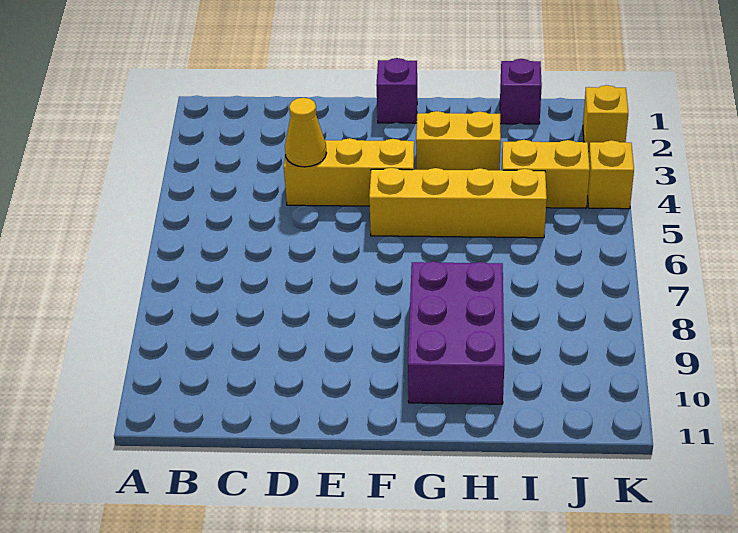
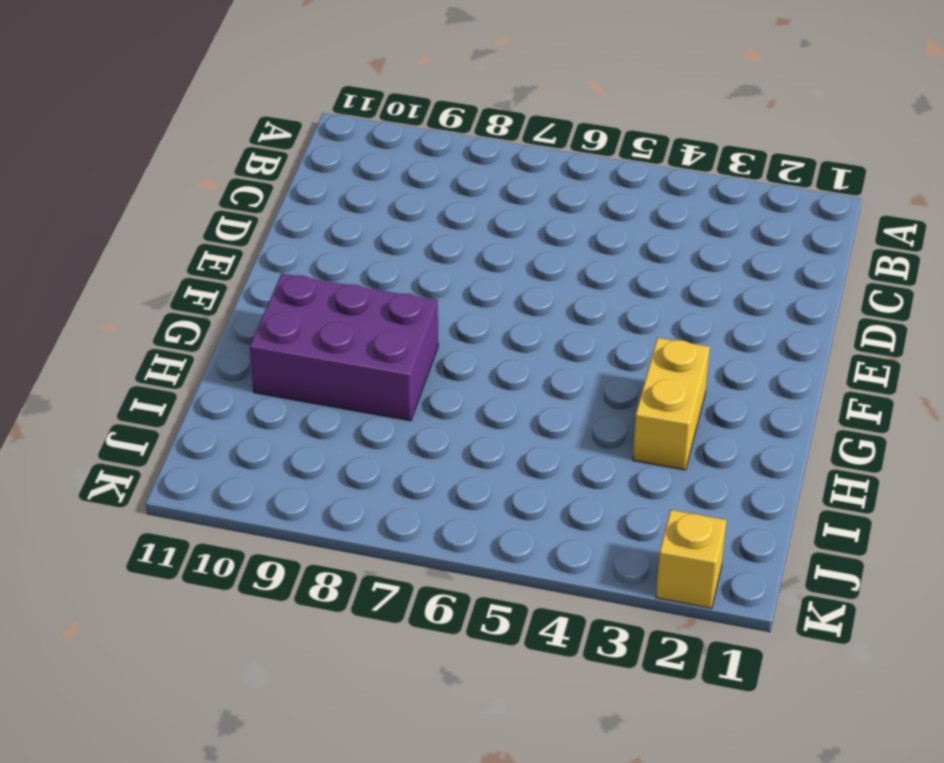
none -> yellow 1x3 brick [284,138,414,206]
none -> purple 1x1 brick [376,58,417,123]

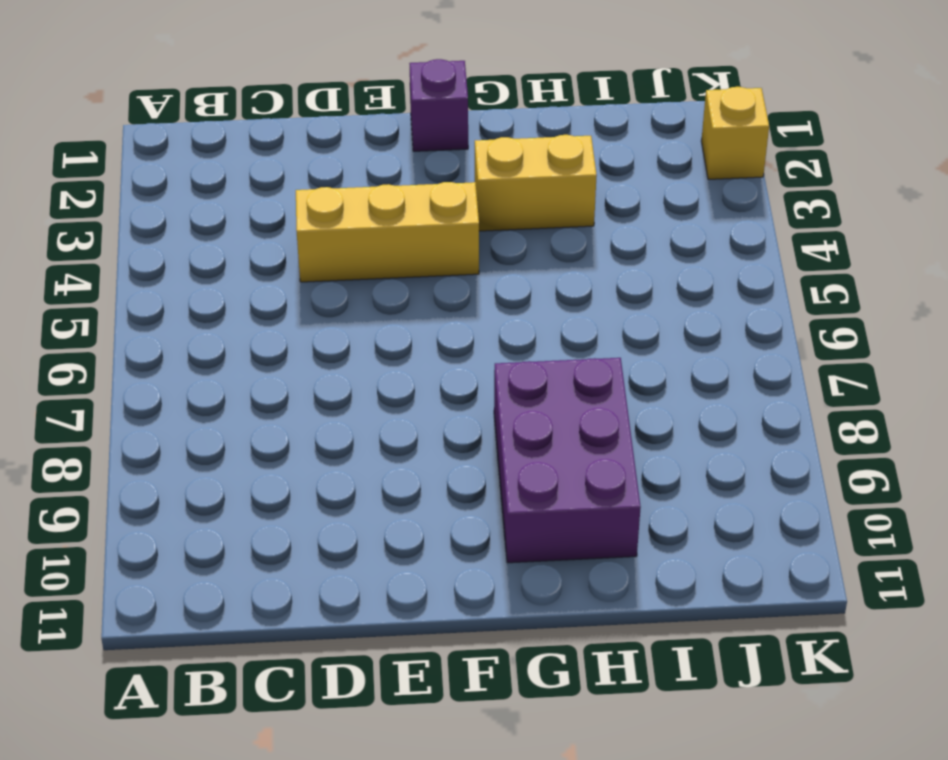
none -> yellow 1x4 brick [369,168,547,238]
none -> purple 1x1 brick [500,59,542,124]

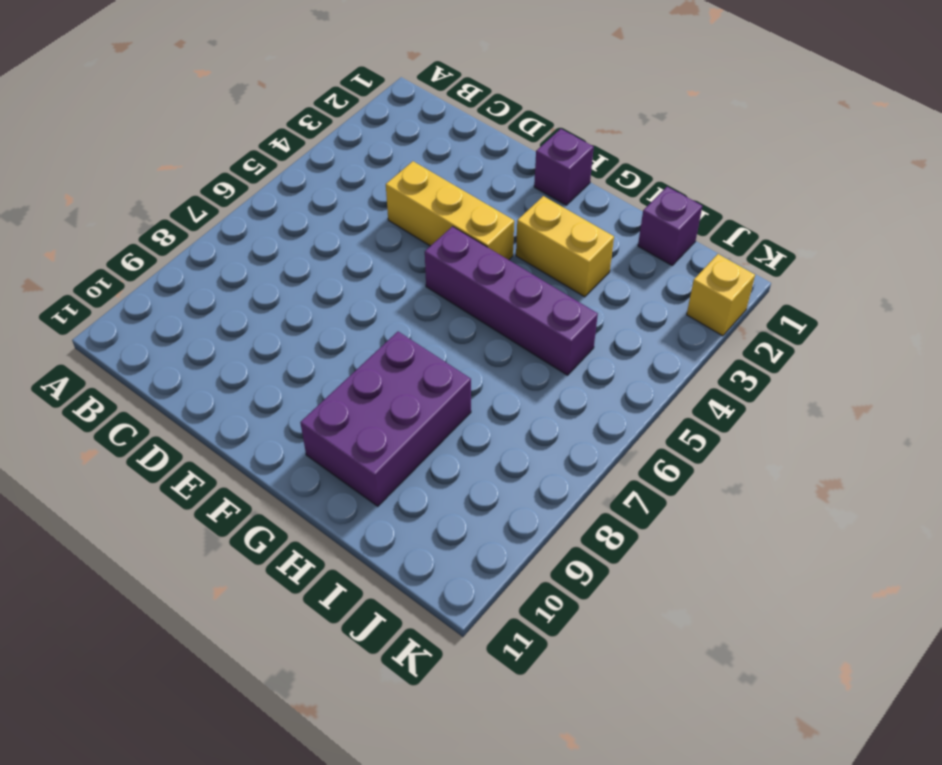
purple 1x4 brick [425,226,598,375] -> yellow 1x4 brick [369,168,547,238]
none -> yellow 1x2 brick [502,140,590,208]
none -> yellow 1x1 brick [588,140,634,209]

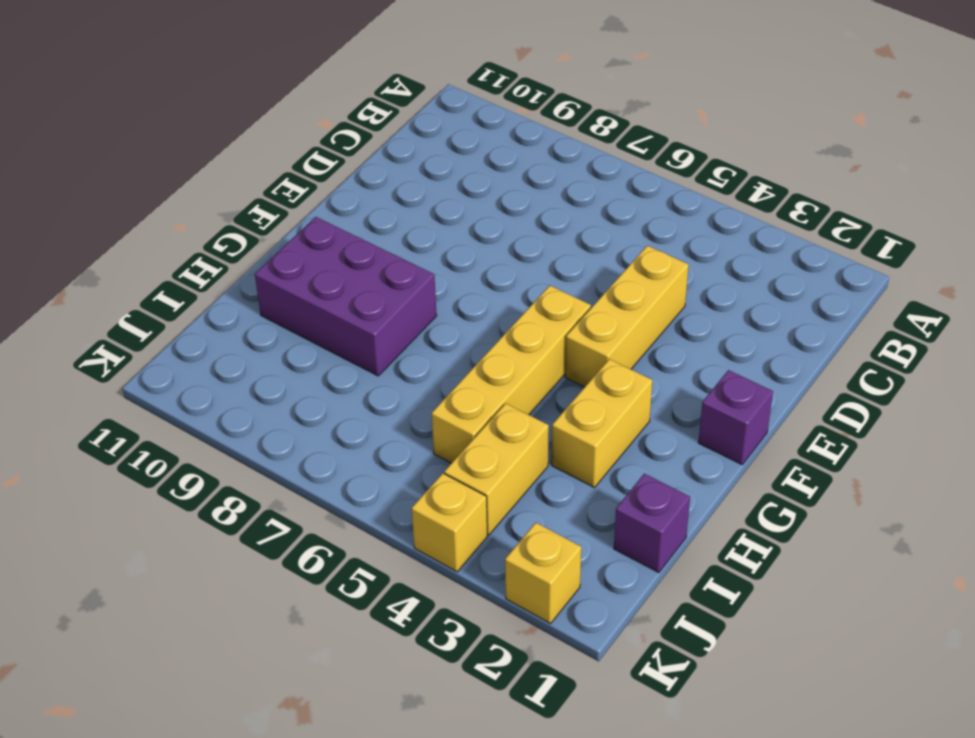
none -> yellow 1x1 cone [285,98,326,167]

